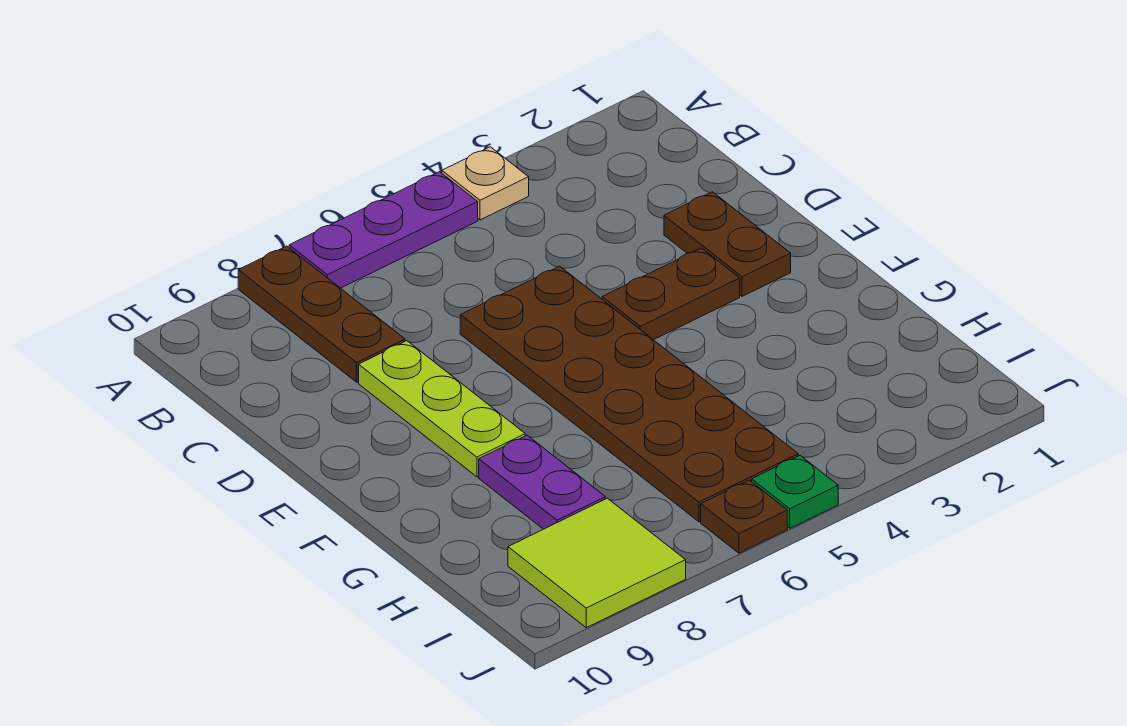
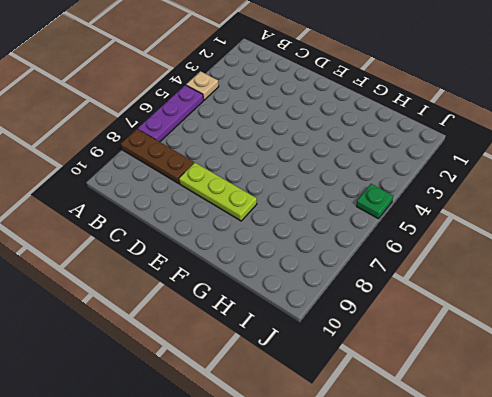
none -> brown 1x2 plate [664,192,791,296]
none -> brown 2x6 plate [460,266,798,522]

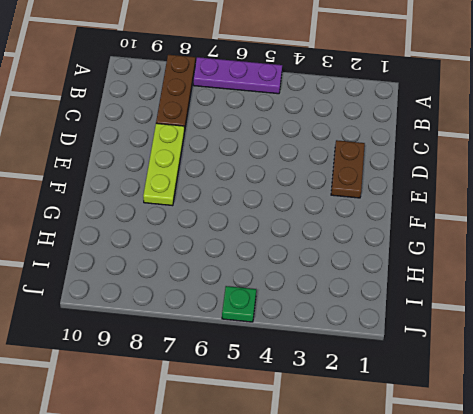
none -> tan 1x1 plate [442,147,529,220]
none -> brown 2x6 plate [460,266,798,522]

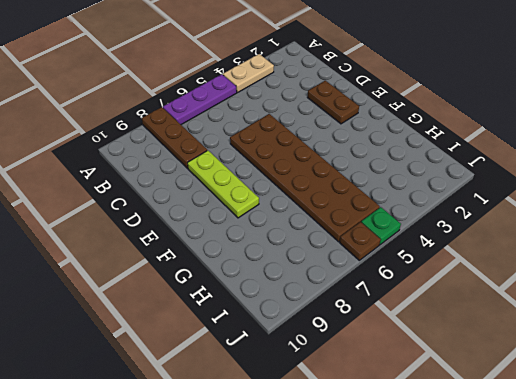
tan 1x2 plate [223,54,274,93] -> tan 1x1 plate [442,147,529,220]
none -> brown 1x2 plate [602,248,740,340]
none -> purple 1x2 plate [479,435,605,529]

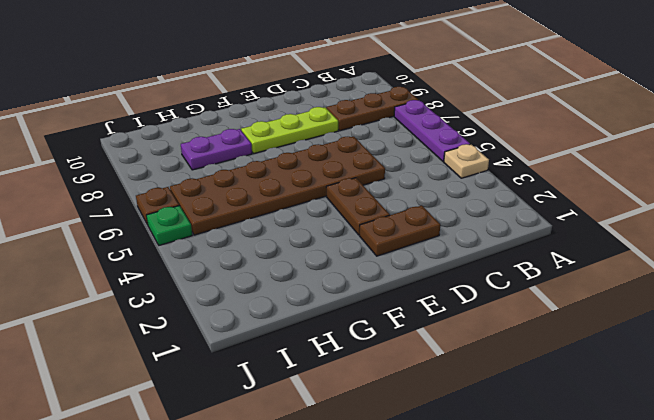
none -> lime 2x2 tile [508,498,686,628]

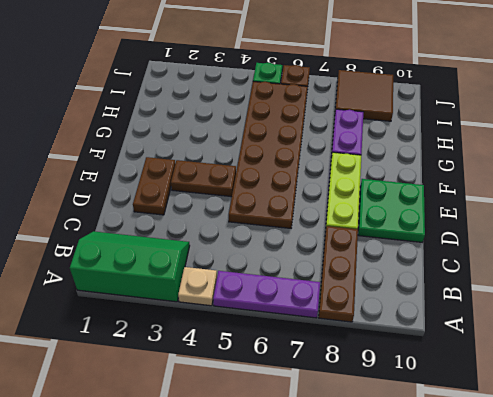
green 2x3 slope [70,231,190,302] -> none
green 2x2 plate [358,179,425,242] -> none
brown 2x2 tile [335,70,393,121] -> lime 2x2 tile [508,498,686,628]

